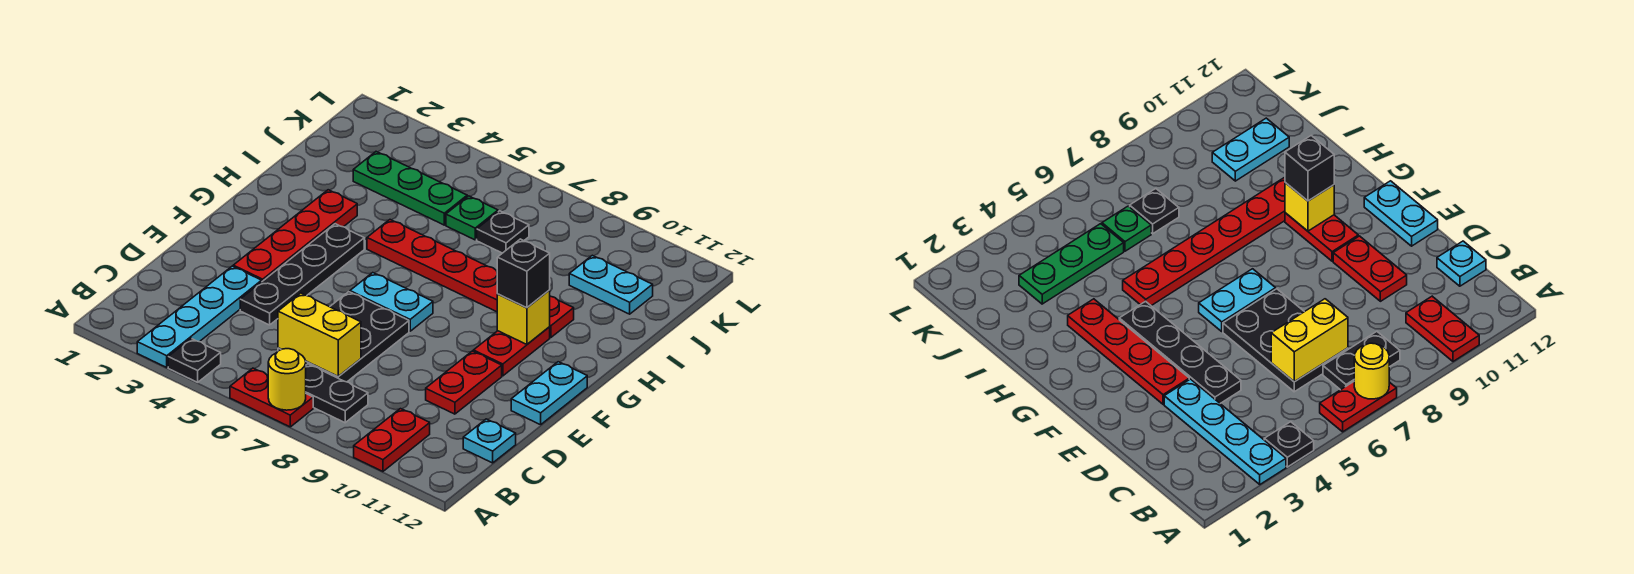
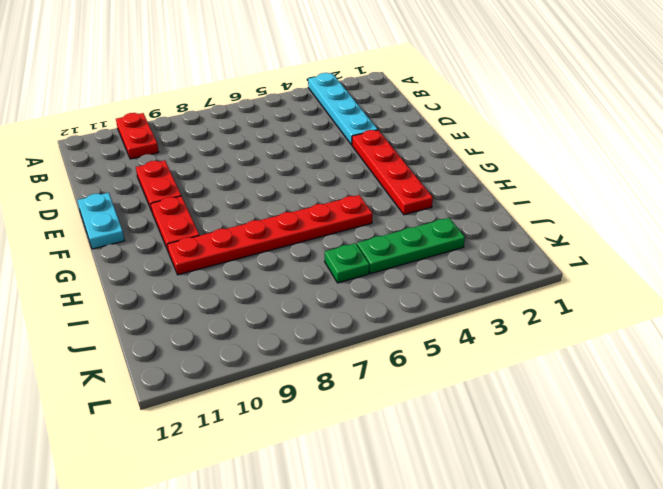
none -> black 1x1 plate [168,339,221,382]
none -> red 1x2 plate [230,368,313,427]
none -> black 1x2 plate [306,364,368,423]

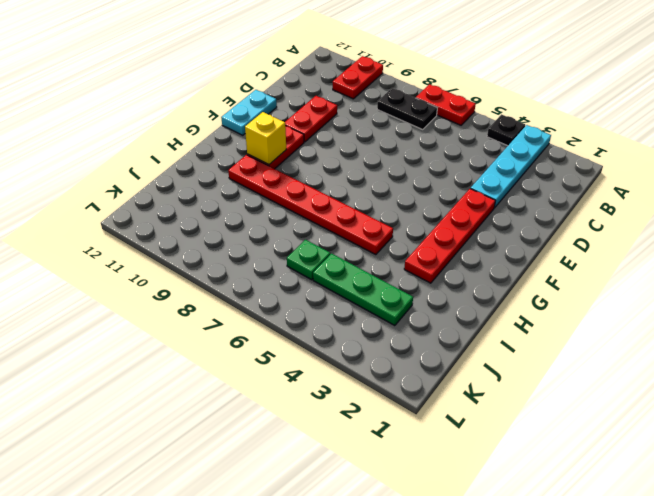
none -> black 2x3 plate [278,292,409,382]
none -> cyan 1x1 plate [463,419,516,463]
none -> black 1x4 plate [240,224,364,325]

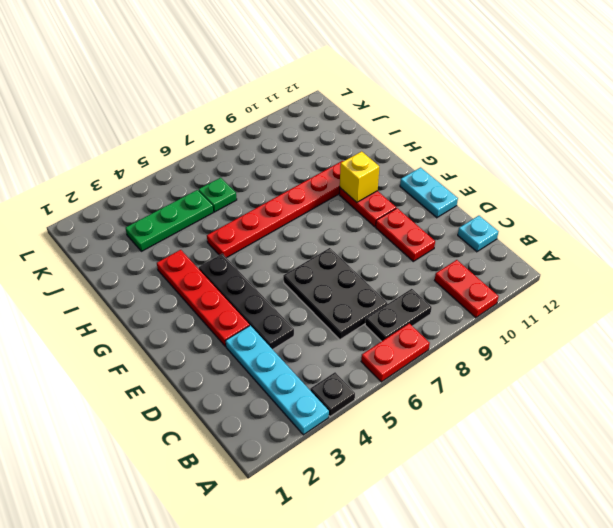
none -> cyan 1x2 plate [350,273,433,331]
none -> black 1x1 plate [477,211,529,253]
none -> cyan 1x2 plate [569,255,653,314]

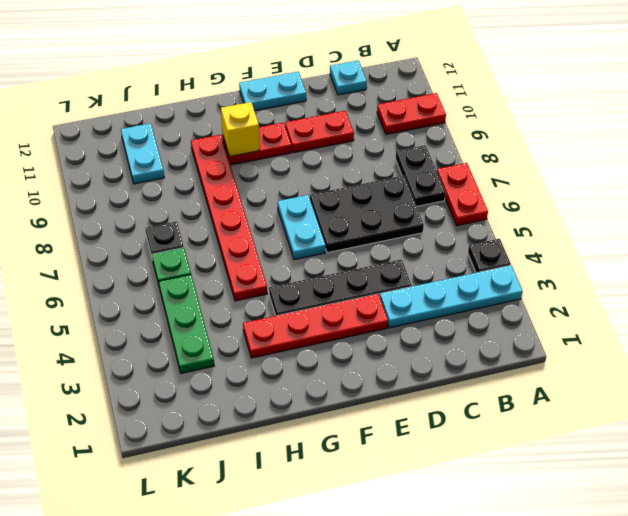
none -> yellow 1x1 round brick [268,349,306,410]
none -> yellow 1x2 brick [278,293,361,376]
none -> black 1x1 brick [497,239,550,308]

